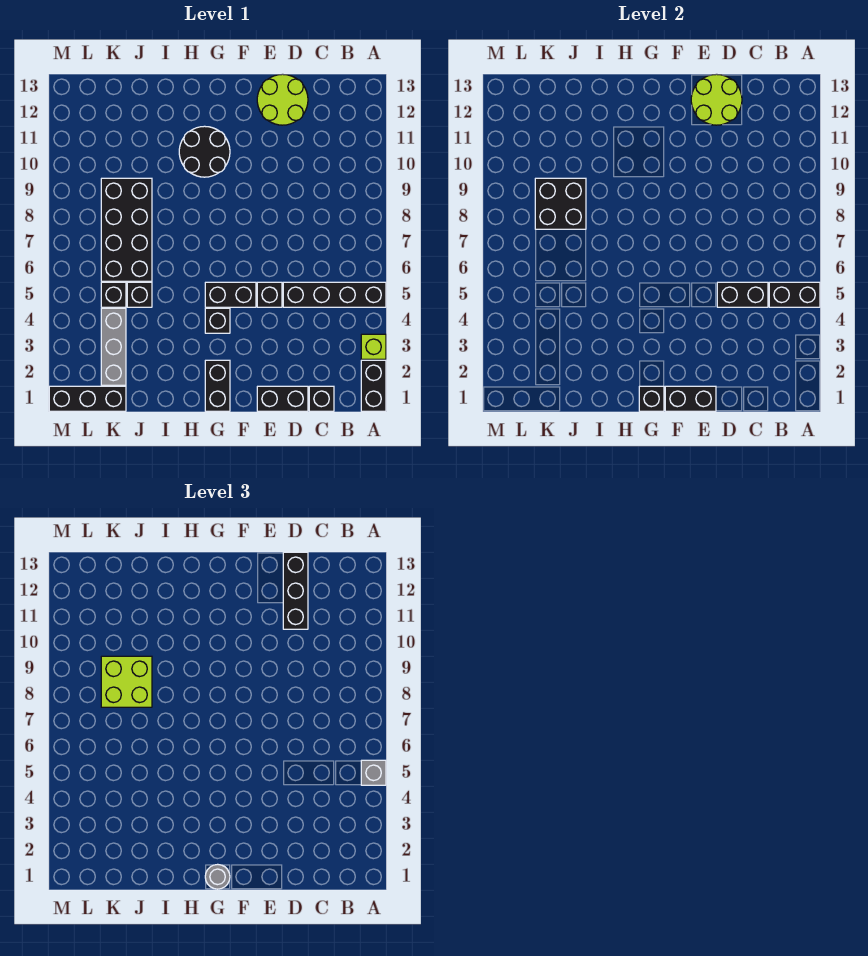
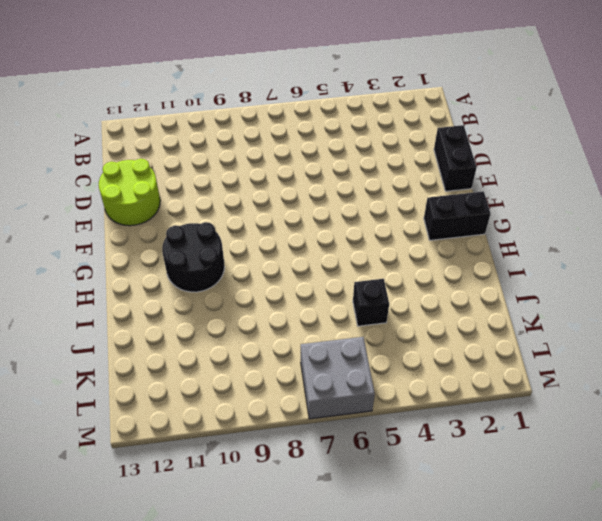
grey 2x2 brick [301,337,375,419] -> none
none -> black 1x2 brick [361,360,386,411]
none -> lime 1x1 brick [361,334,386,359]
none -> black 1x4 brick [283,282,386,307]

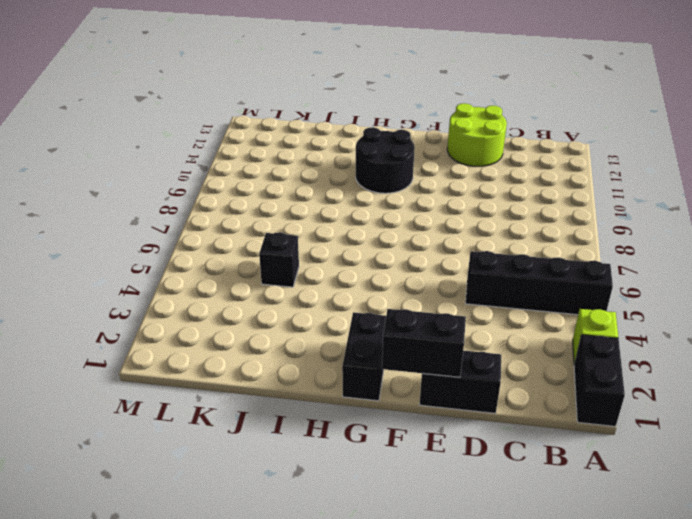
none -> black 1x1 brick [309,386,334,411]
none -> black 1x1 brick [257,282,282,307]
none -> black 1x2 brick [205,282,256,307]

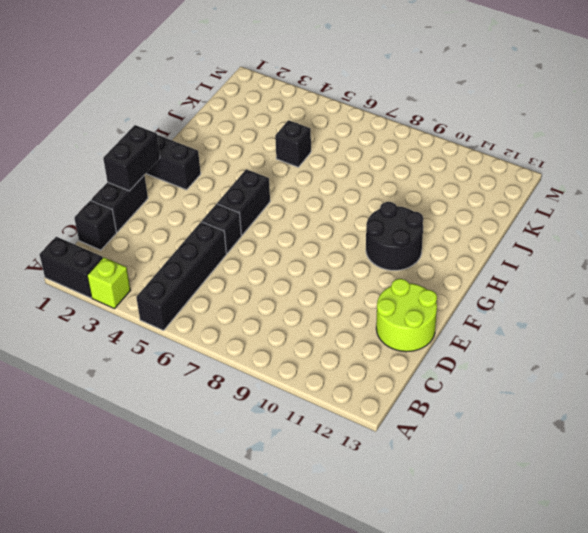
none -> black 1x1 brick [205,308,230,333]
none -> black 2x4 brick [101,178,152,281]
none -> black 1x3 brick [49,386,126,411]

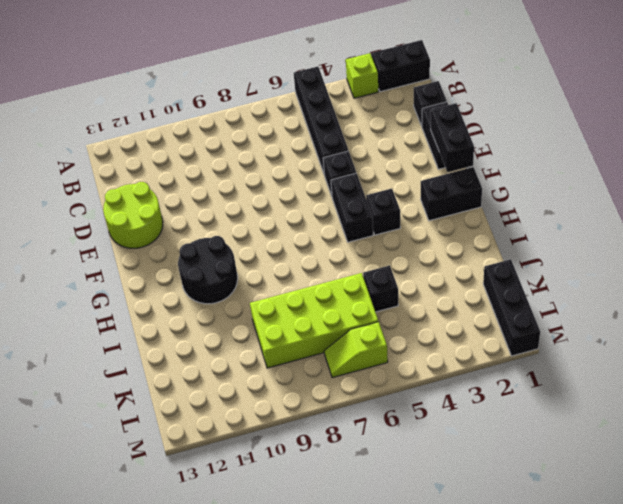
lime 2x4 brick [250,273,378,368] -> black 2x4 brick [101,178,152,281]
lime 1x2 slope [324,322,388,378] -> none
none -> grey 1x3 brick [101,308,126,385]
none -> black 1x1 brick [101,282,126,307]
none -> black 1x2 brick [769,282,820,307]

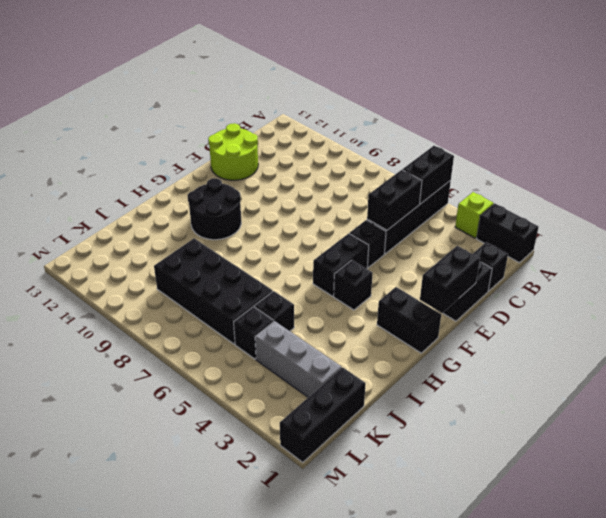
none -> lime 2x2 round brick [691,74,742,125]
none -> black 1x1 brick [639,386,664,411]
none -> black 2x2 brick [535,178,586,229]

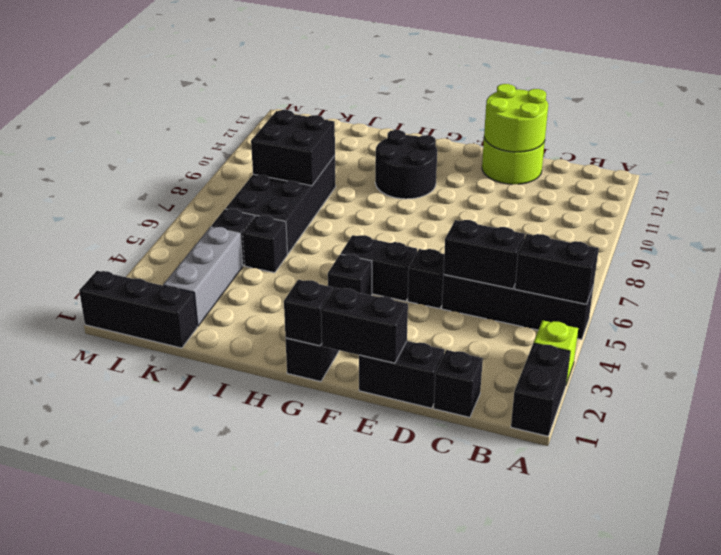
none -> grey 1x1 brick [361,760,386,785]
none -> black 1x3 brick [283,552,308,629]
none -> grey 1x1 round brick [205,864,230,889]

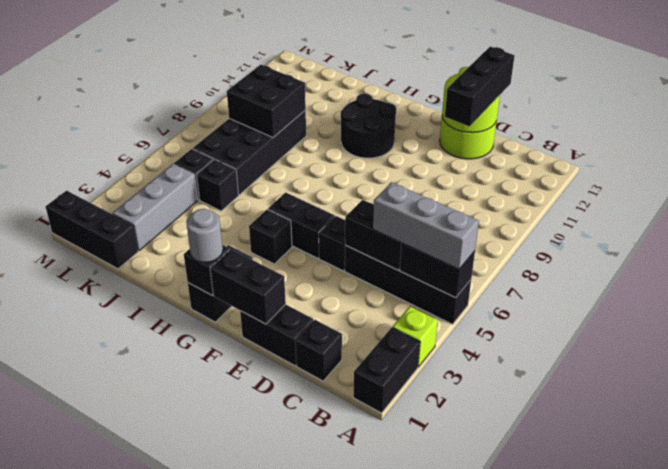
grey 1x3 brick [373,182,479,269] -> grey 1x1 brick [361,760,386,785]
none -> lime 2x2 brick [101,656,152,707]

